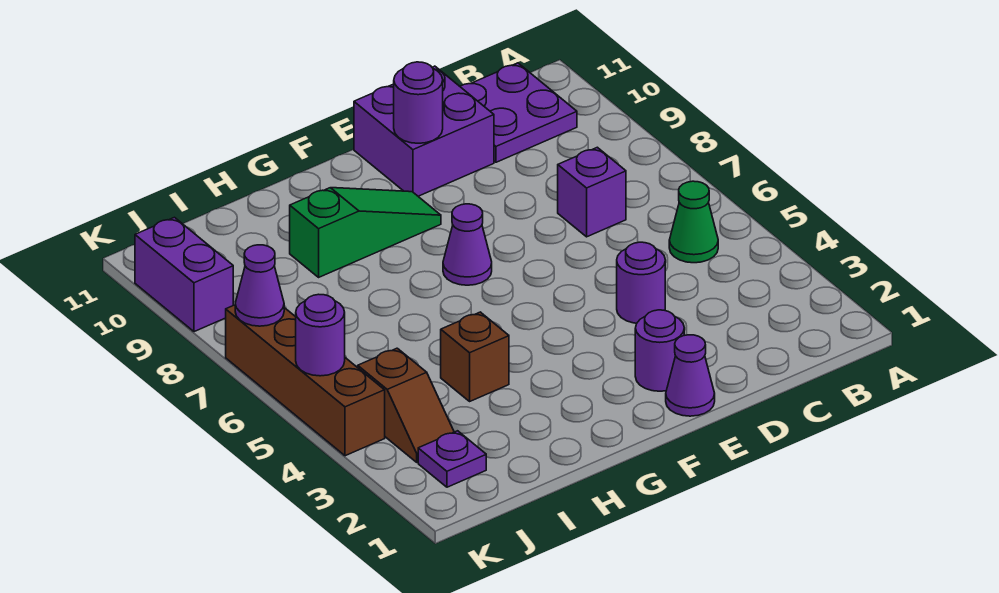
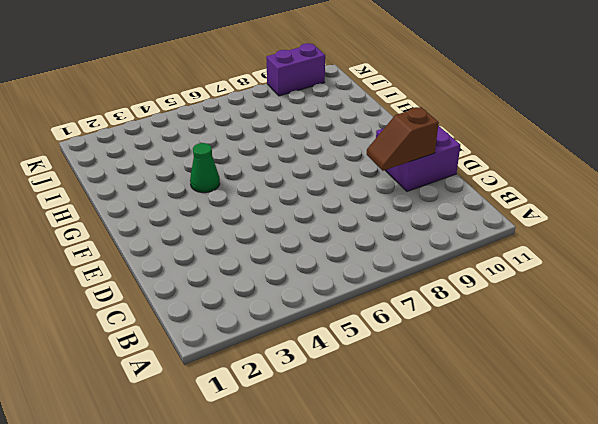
brown 1x2 slope [367,107,439,171] -> brown 1x2 slope moved to [358,348,454,462]
green 1x1 cone [190,143,220,193] -> green 1x1 cone moved to [669,181,718,263]
none -> purple 2x2 plate [460,63,577,162]
none -> purple 1x1 brick [558,147,626,237]
none -> purple 1x1 round brick [617,242,665,323]

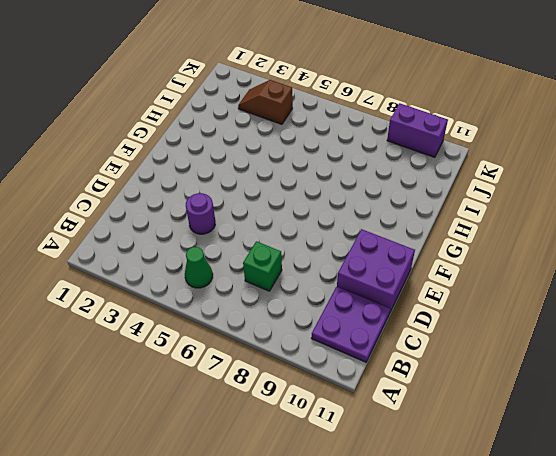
green 1x1 brick [243,241,282,291] -> purple 1x1 brick [558,147,626,237]
none -> purple 1x1 cone [666,335,715,416]
none -> purple 1x1 round brick [635,310,684,391]
none -> purple 1x1 cone [443,204,492,285]

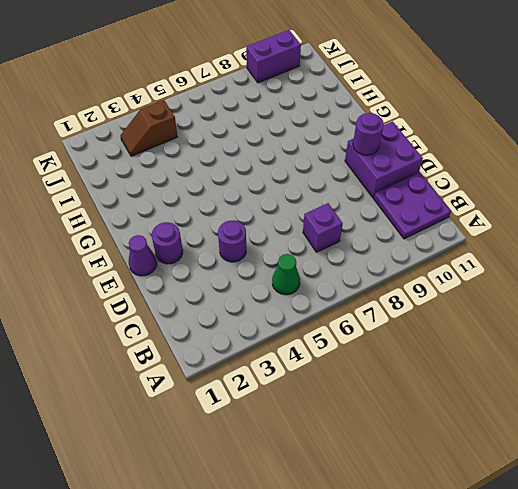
none -> purple 1x1 cone [443,204,492,285]
none -> green 1x3 slope [290,188,441,277]
none -> brown 1x1 brick [441,312,509,401]

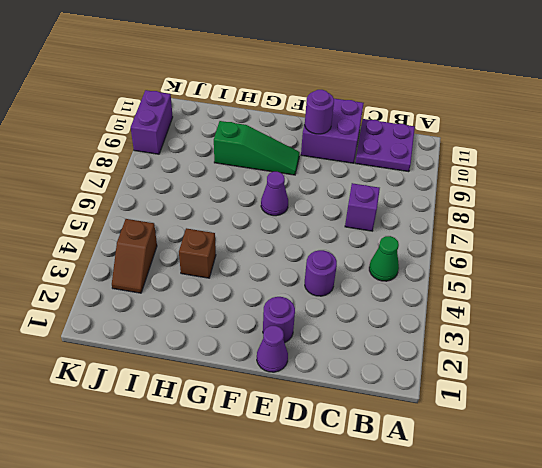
none -> purple 1x1 plate [418,431,486,487]
none -> brown 1x4 brick [226,305,385,456]
none -> purple 1x1 round brick [296,294,345,376]

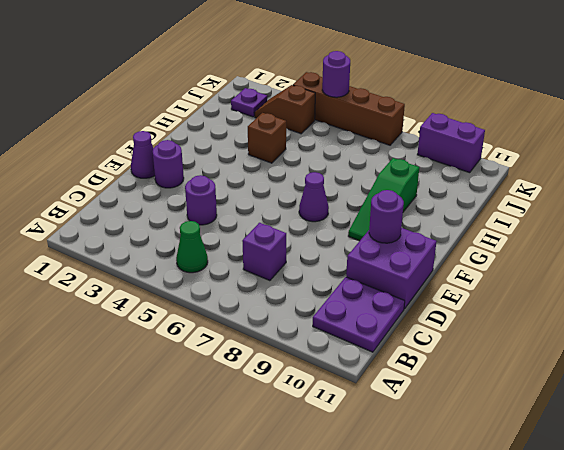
none -> purple 1x1 cone [235,245,284,326]

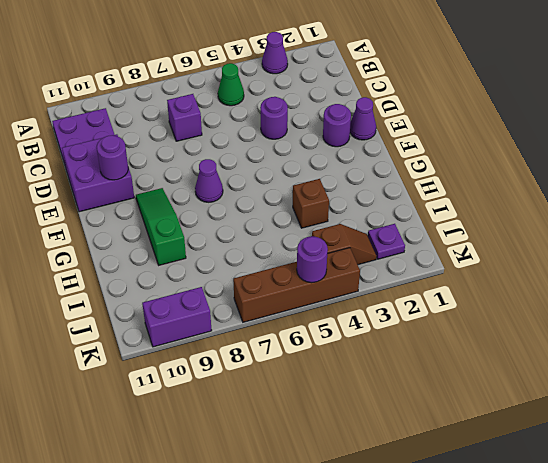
purple 1x1 cone [262,32,288,74] -> purple 1x1 cone moved to [235,245,284,326]

